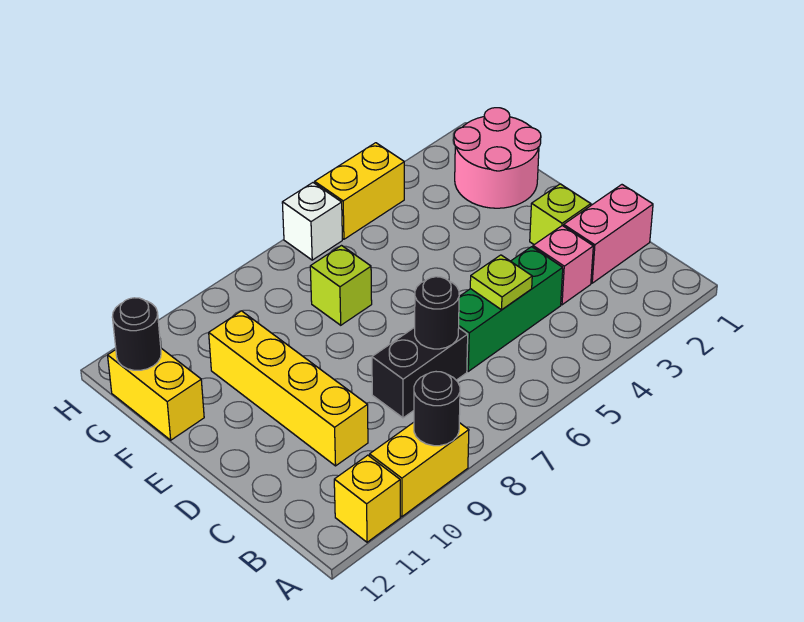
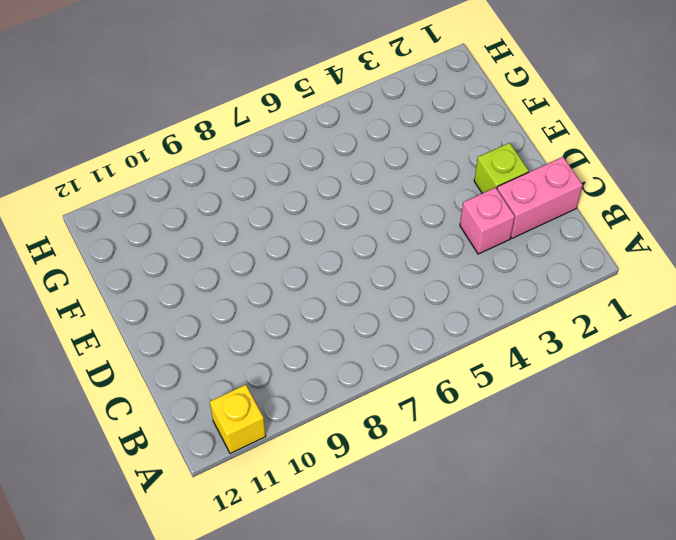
none -> yellow 1x2 brick [370,422,469,517]
none -> green 1x3 brick [459,247,563,371]
none -> black 1x2 brick [372,327,468,418]

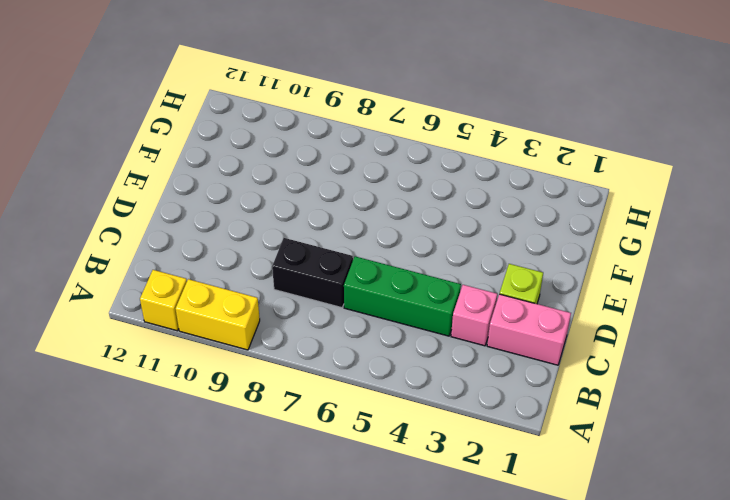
none -> yellow 1x4 brick [209,311,368,466]
none -> pink 2x2 round brick [454,108,541,208]
none -> lime 1x1 brick [310,246,372,325]

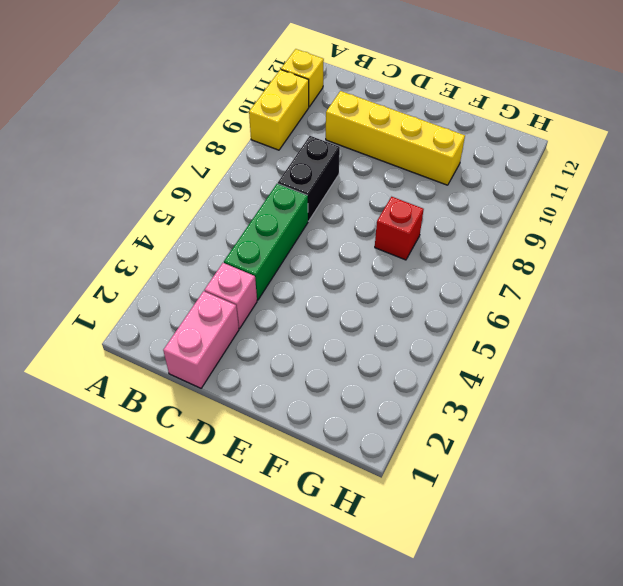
red 1x1 brick [375,197,424,260] -> lime 1x1 brick [310,246,372,325]
none -> lime 1x1 brick [530,184,591,245]
none -> pink 2x2 round brick [454,108,541,208]
none -> yellow 1x2 brick [108,348,204,440]

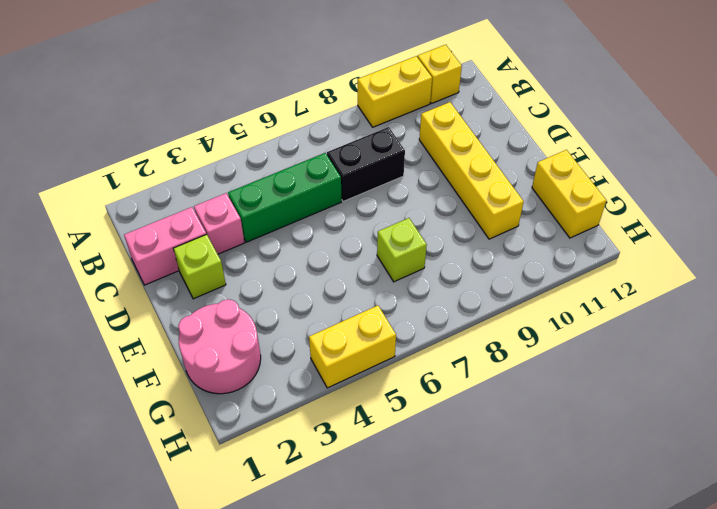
none -> white 1x1 brick [282,183,342,260]
none -> black 1x1 round brick [414,372,460,446]
none -> lime 1x1 plate [470,255,532,310]

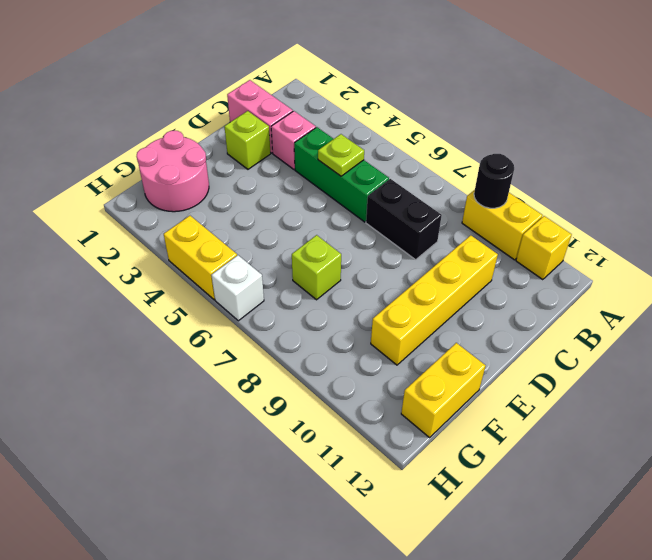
none -> black 1x1 round brick [415,277,459,349]
none -> black 1x1 round brick [112,298,161,370]

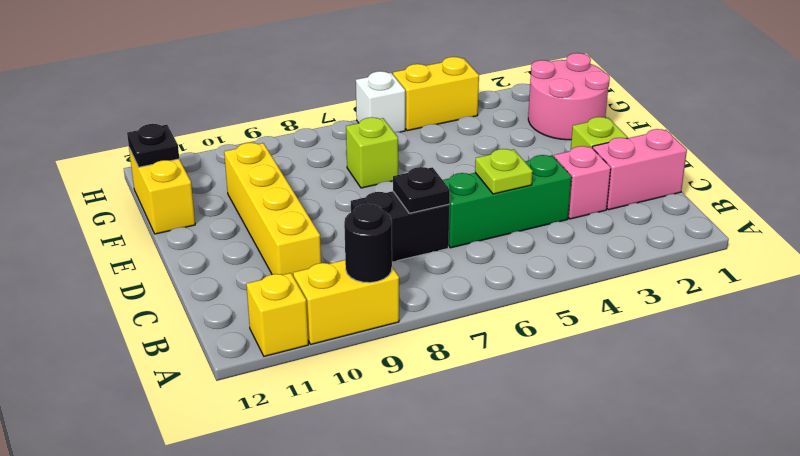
black 1x1 plate [393,167,450,213] -> black 1x1 round brick [415,277,459,349]
black 1x1 plate [127,124,179,167] -> black 1x1 round brick [112,298,161,370]

